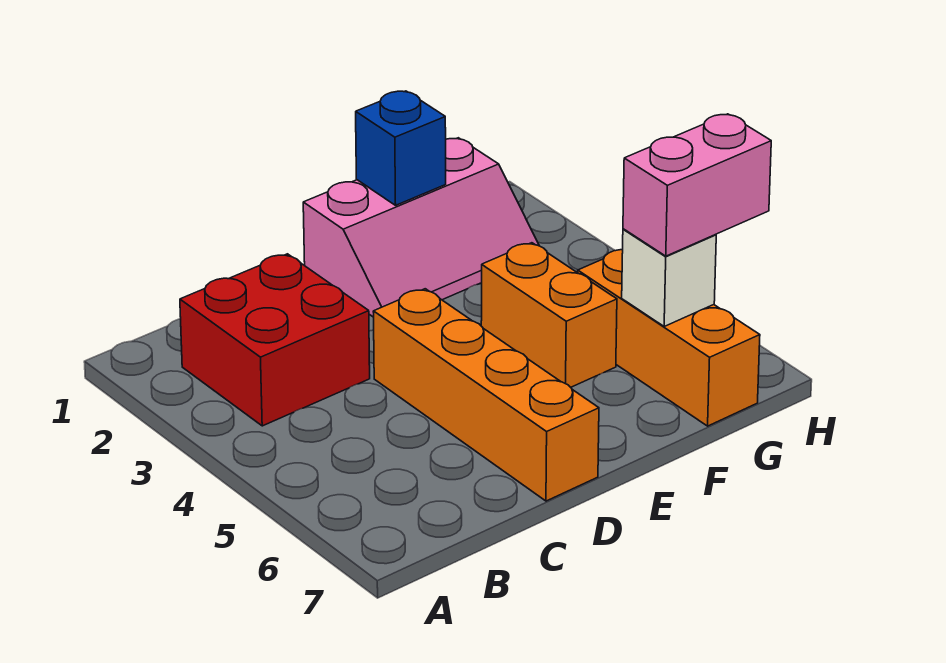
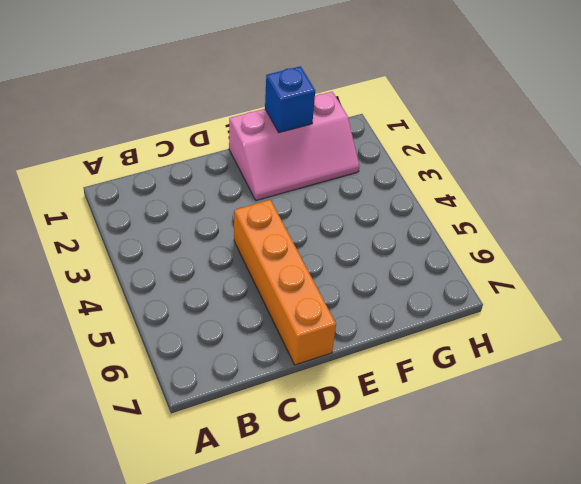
none -> red 2x2 brick [180,254,370,426]
none -> orange 1x2 brick [481,243,617,387]

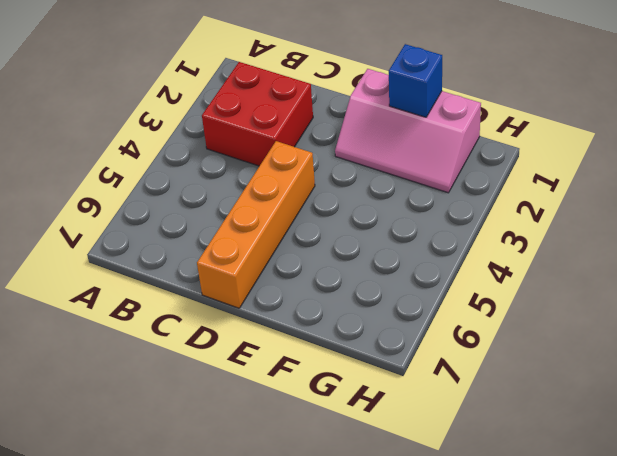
none -> orange 1x2 brick [481,243,617,387]
none -> orange 1x3 brick [578,250,760,426]

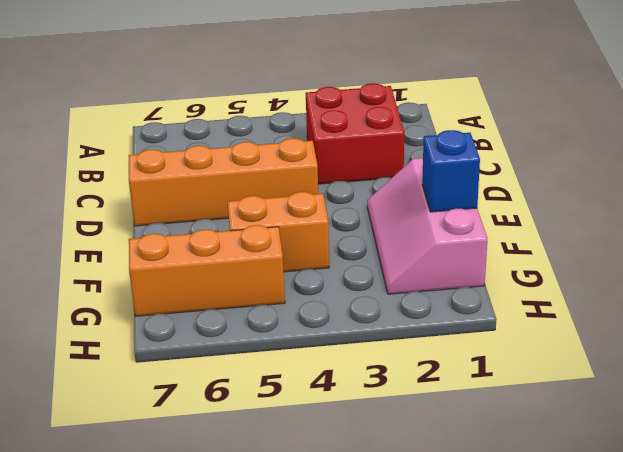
none -> white 1x1 brick [622,229,716,326]
none -> pink 1x2 brick [623,114,771,256]

